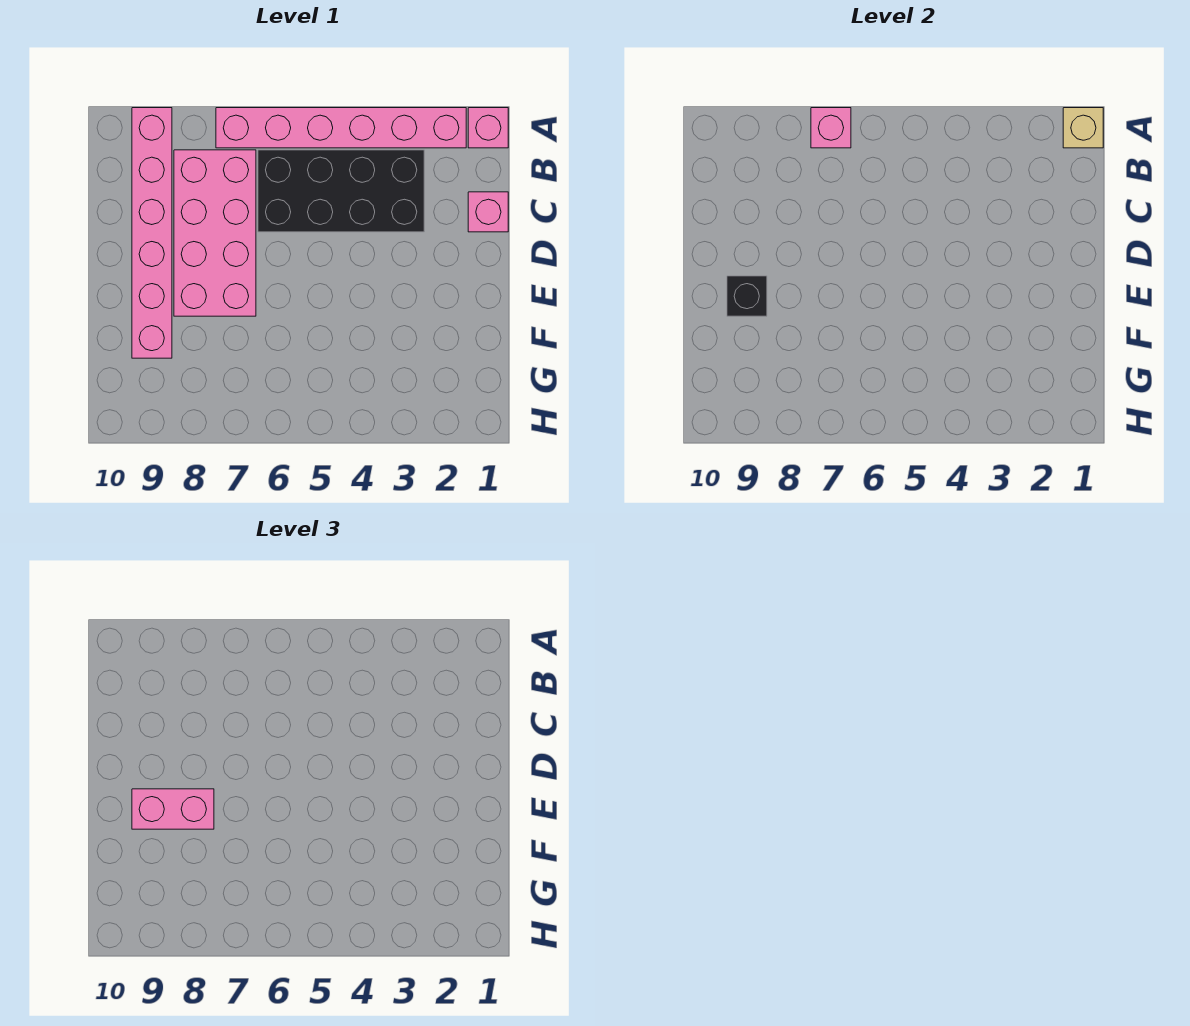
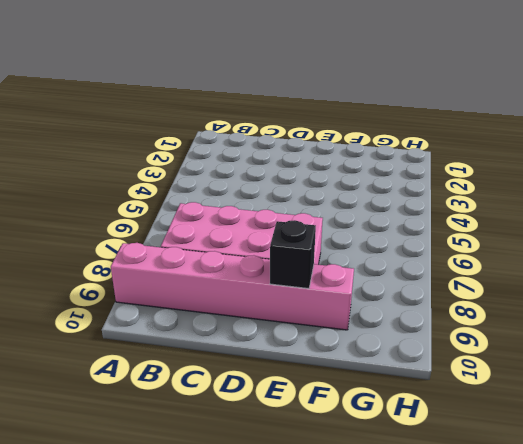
none -> pink 1x1 brick [468,108,508,148]
none -> pink 1x6 brick [216,108,466,148]

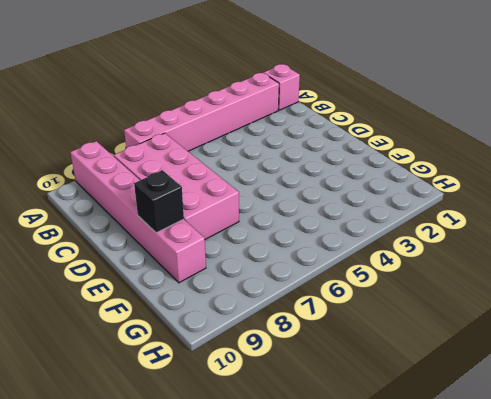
none -> black 2x4 brick [258,150,424,232]
none -> pink 1x1 brick [468,192,508,232]

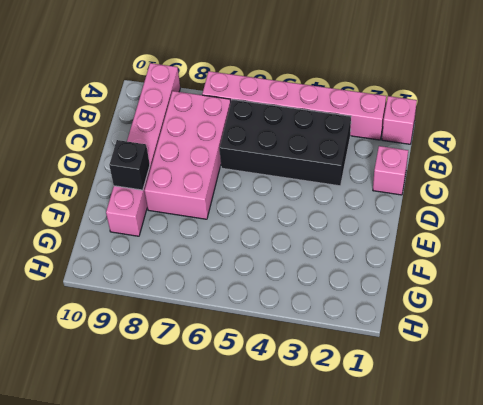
none -> tan 1x1 brick [1063,108,1103,148]
none -> pink 1x1 brick [811,108,851,148]

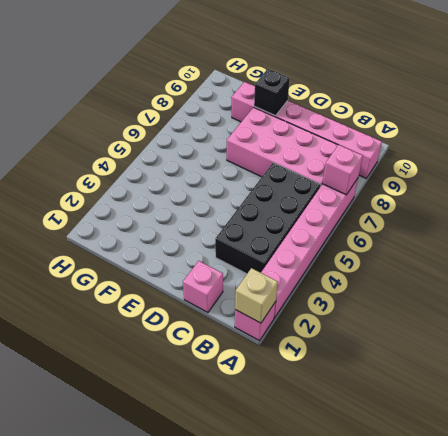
none -> pink 1x2 brick [132,789,214,829]

